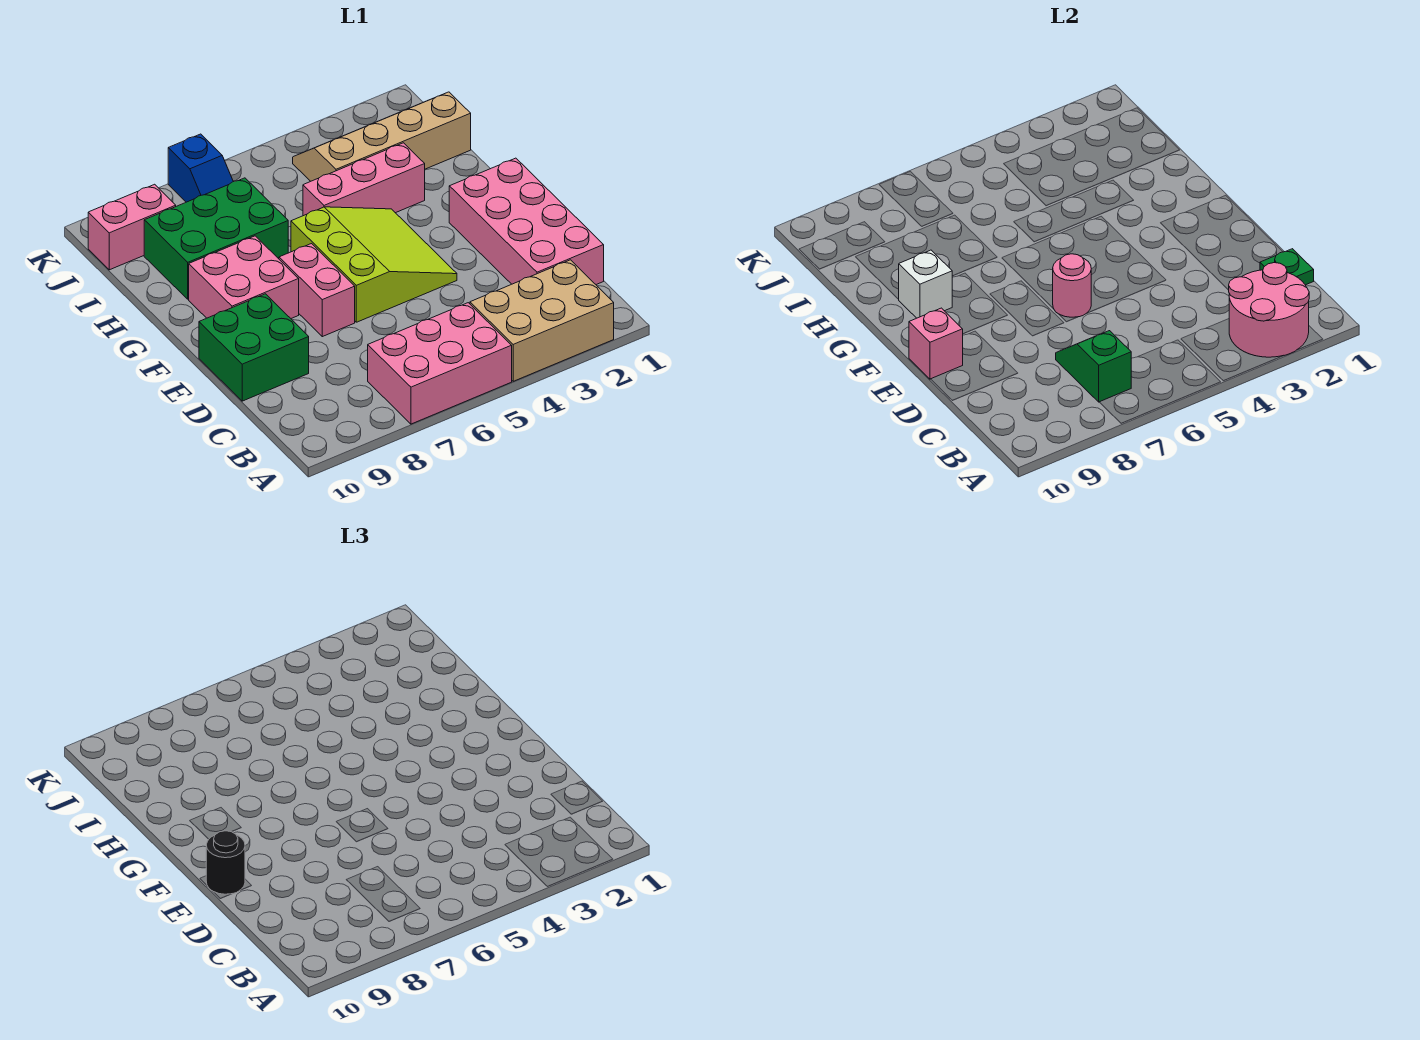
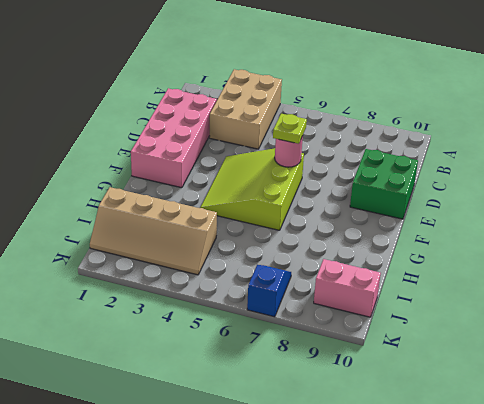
tan 2x3 brick [209,69,282,149] -> tan 2x3 brick turned to [470,260,614,381]
lime 1x1 plate [273,114,307,144] -> none
none -> pink 2x3 brick [368,303,512,424]
none -> pink 1x2 brick [279,244,355,337]
none -> pink 2x2 brick [189,236,299,318]

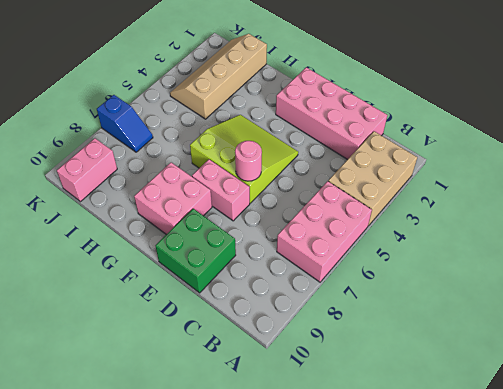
none -> pink 1x3 brick [303,143,425,216]
none -> green 2x3 brick [144,178,288,299]
none -> pink 2x2 round brick [1229,263,1309,357]

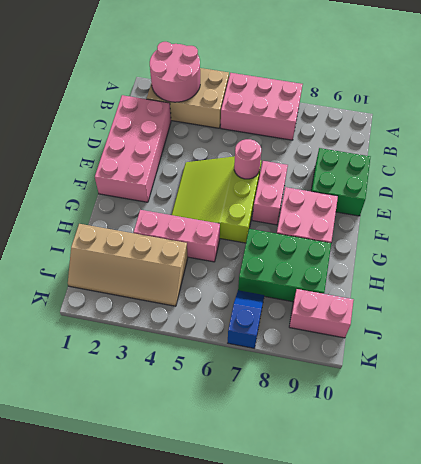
none -> green 1x2 slope [1056,331,1131,402]
none -> green 1x1 plate [1260,249,1314,285]
none -> pink 1x1 brick [909,308,963,379]

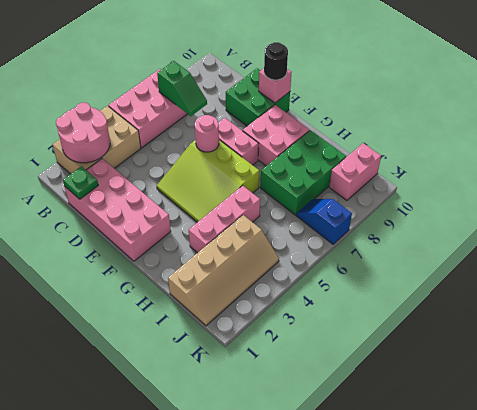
none -> white 1x1 brick [898,250,952,318]

